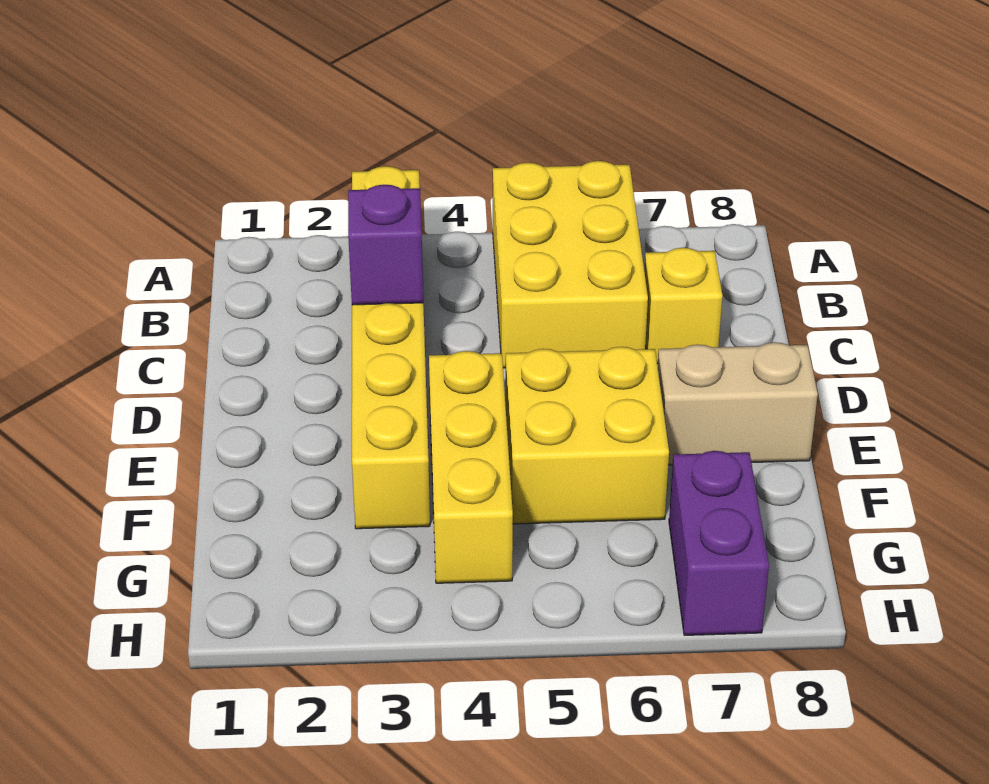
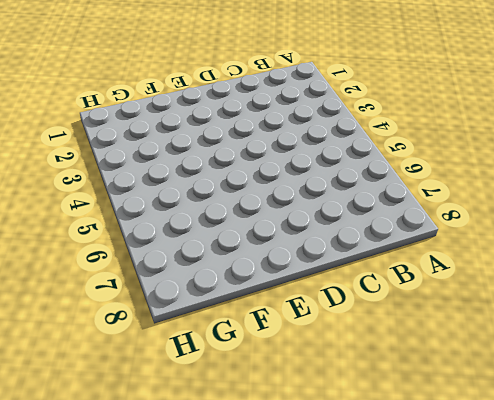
none -> yellow 1x6 brick [352,166,430,529]
none -> yellow 2x3 brick [493,161,648,368]

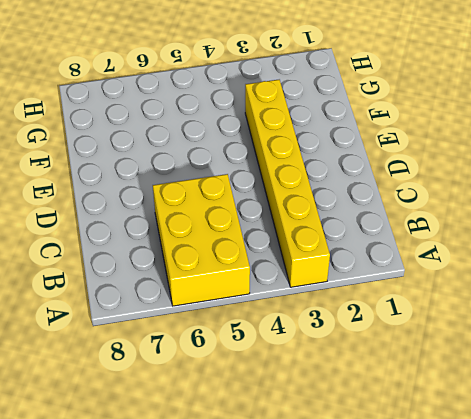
none -> yellow 1x1 brick [644,248,723,364]
none -> yellow 1x3 brick [429,351,513,583]

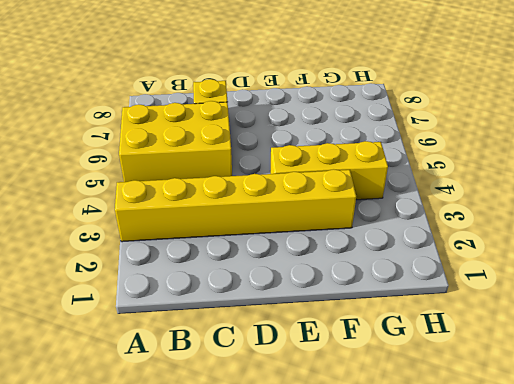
none -> yellow 2x2 brick [505,347,669,524]
none -> tan 1x2 brick [658,342,818,465]

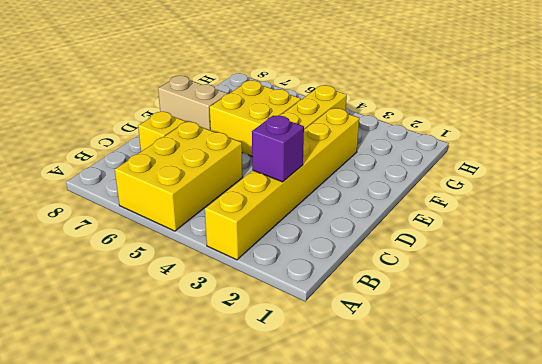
none -> purple 1x2 brick [669,451,769,635]

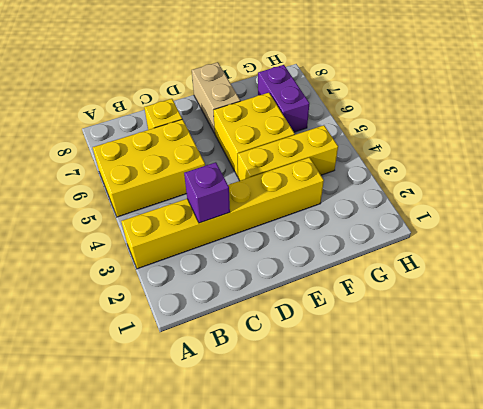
purple 1x2 brick [258,65,309,132] -> purple 1x2 brick turned to [669,451,769,635]

